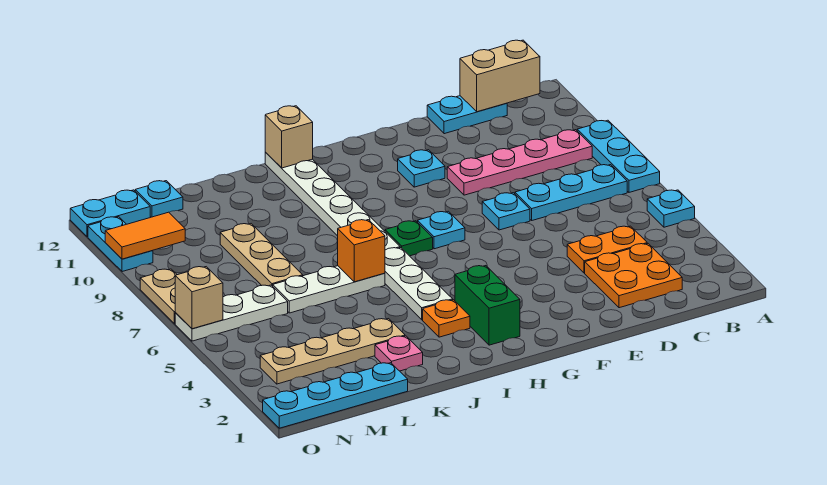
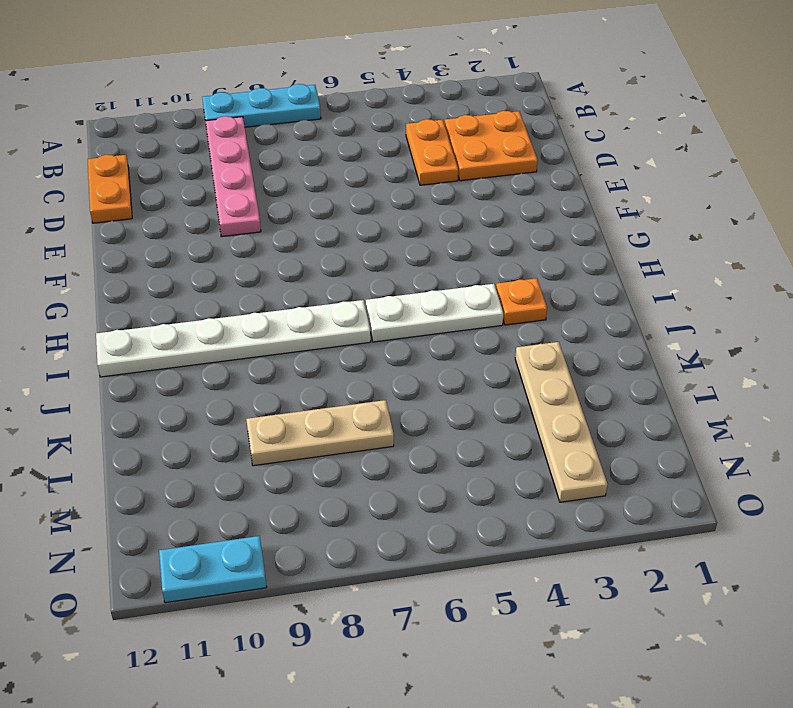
orange 1x2 plate [88,155,132,223] -> cyan 1x2 plate [427,96,507,134]
none -> cyan 1x1 plate [647,190,695,227]
none -> cyan 1x3 plate [515,165,627,220]
none -> cyan 1x1 plate [482,193,530,230]
none -> cyan 1x1 plate [398,150,445,187]

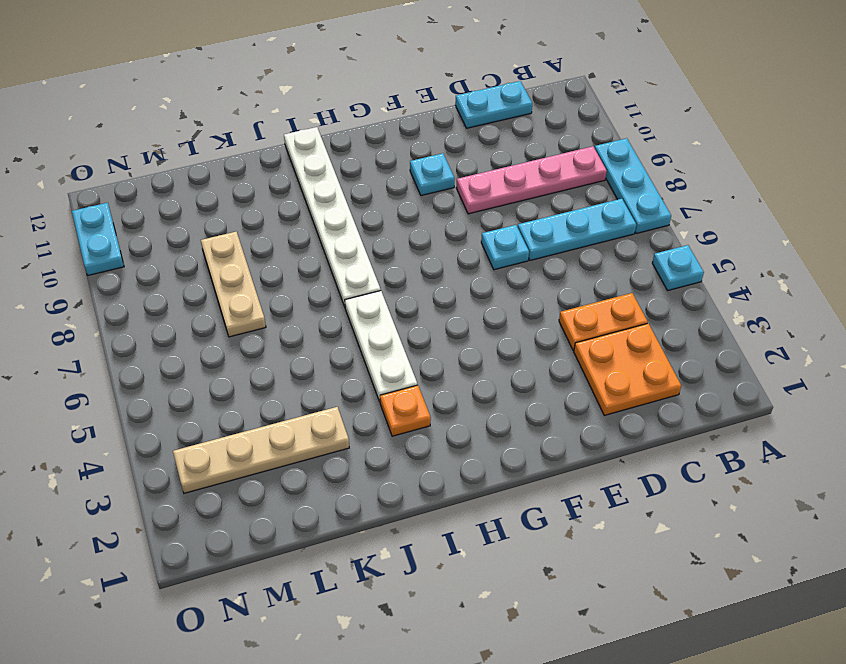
none -> cyan 1x1 plate [418,211,465,249]
none -> green 1x2 brick [455,266,520,345]
none -> green 1x1 plate [385,221,433,256]
none -> white 1x3 plate [273,266,385,313]

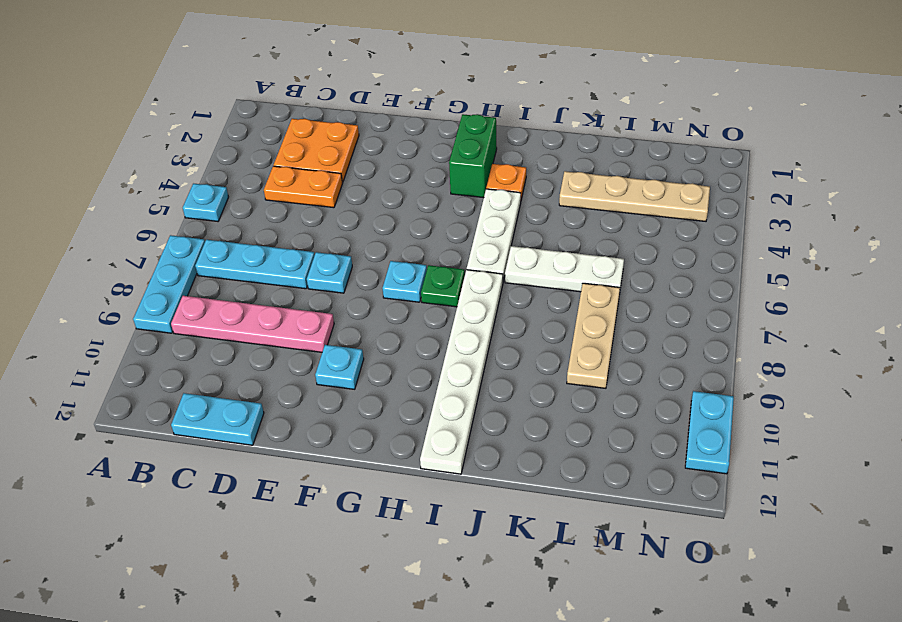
none -> pink 1x1 plate [375,336,423,371]
none -> cyan 1x4 plate [263,363,408,428]
none -> white 1x3 plate [175,285,288,341]
none -> cyan 1x1 plate [135,181,183,217]

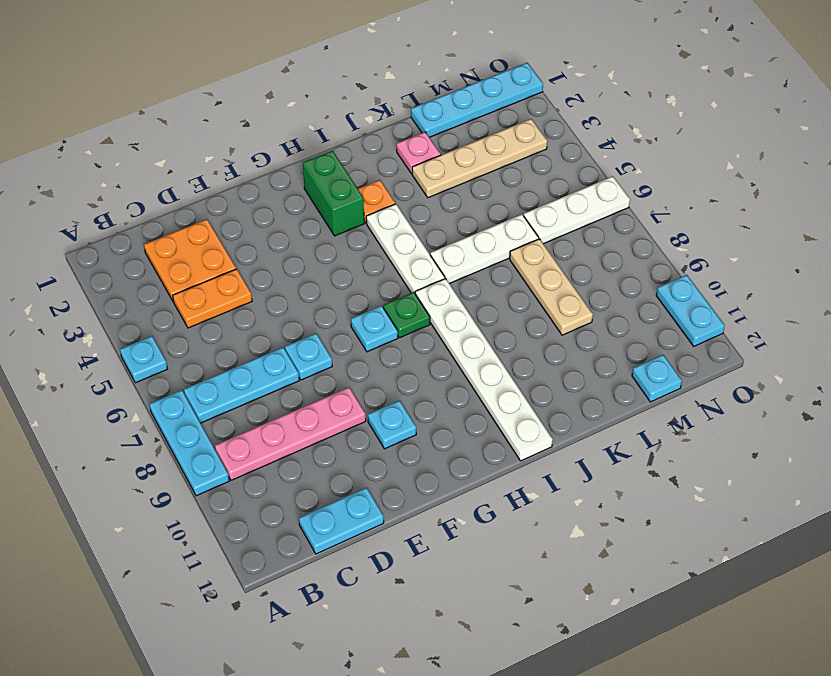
none -> cyan 1x2 plate [70,190,150,237]
none -> tan 1x2 plate [140,269,177,324]
none -> tan 1x2 brick [460,40,540,112]
none -> tan 1x1 brick [265,106,313,168]

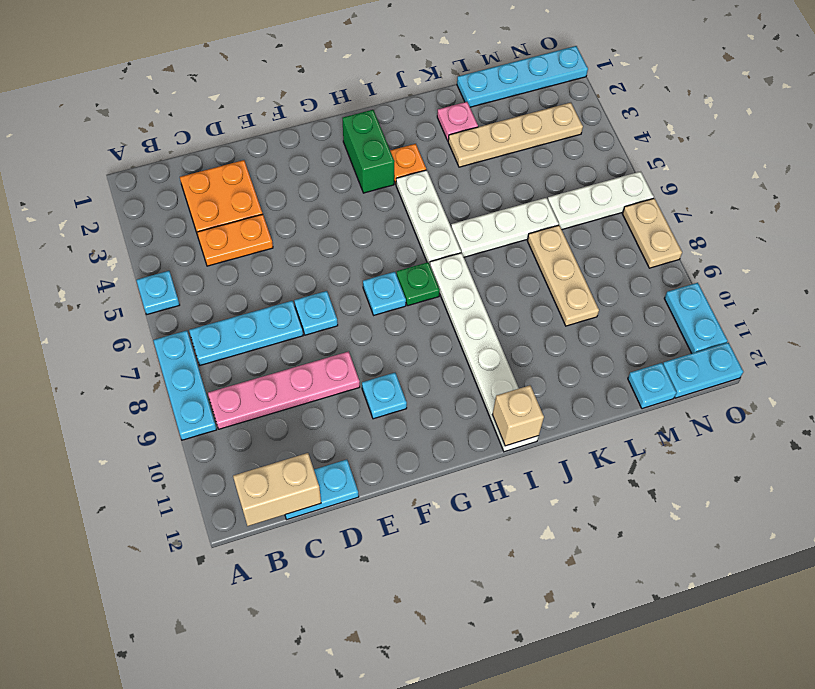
none -> orange 1x1 brick [338,220,385,282]
none -> orange 1x2 tile [105,212,185,259]
none -> tan 1x1 brick [175,267,223,329]

